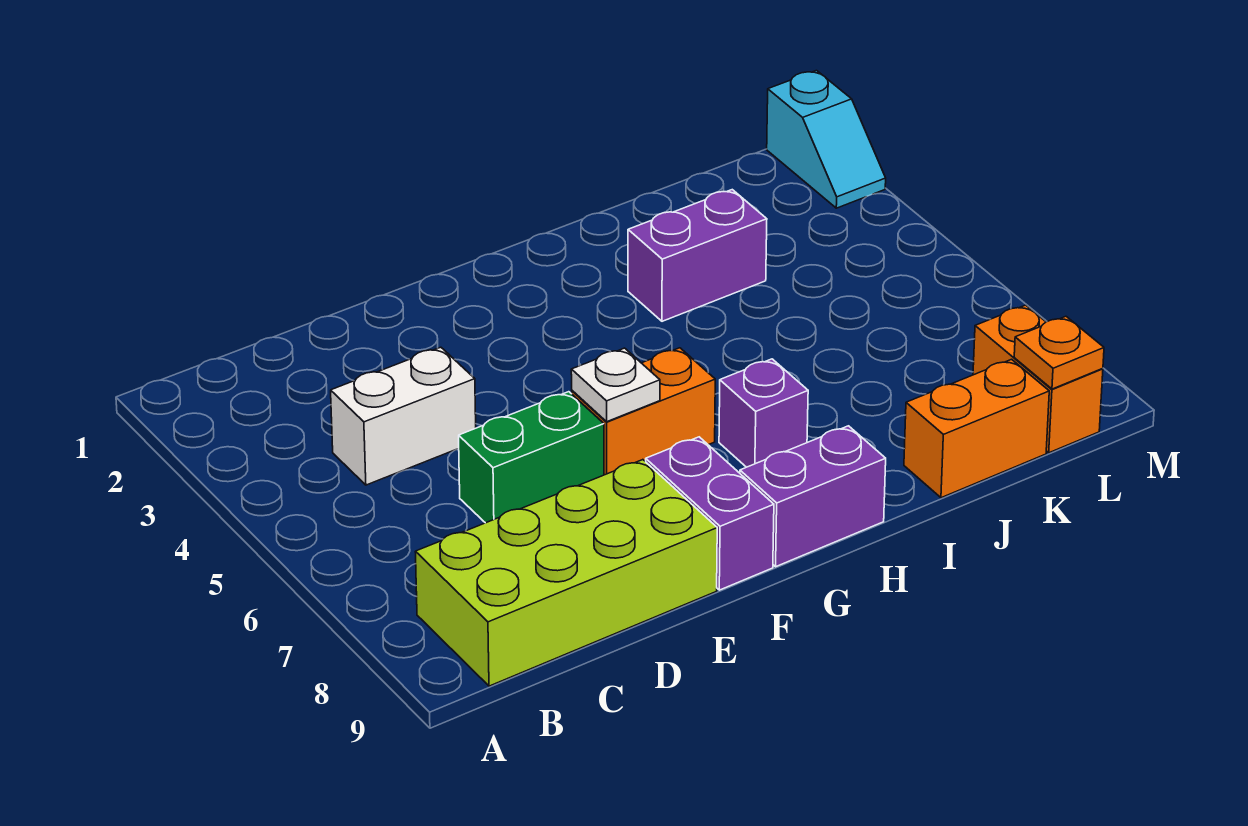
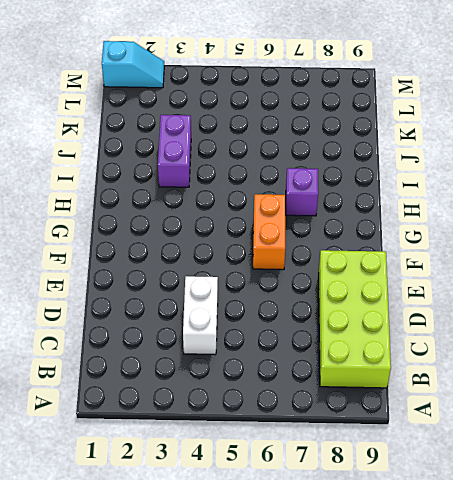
none -> green 1x2 brick [459,392,604,523]
none -> purple 1x2 brick [646,437,774,590]
none -> purple 1x2 brick [740,426,886,567]

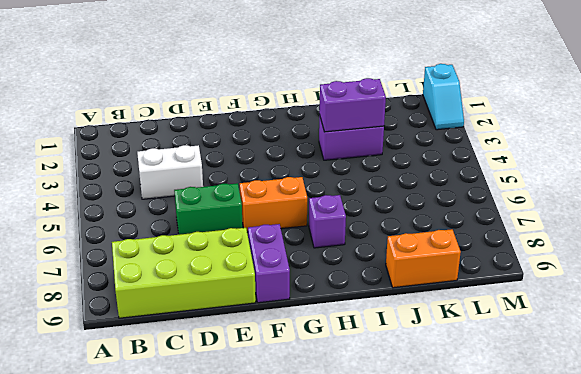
purple 1x2 brick [319,78,386,132] -> purple 1x2 brick moved to [740,426,886,567]
none -> orange 1x2 brick [973,305,1103,453]
none -> white 1x1 plate [571,348,660,422]
none -> orange 1x1 plate [1014,316,1104,389]

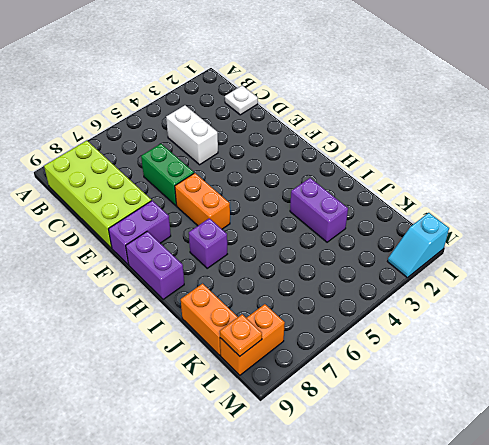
white 1x1 plate [225,86,258,115] -> white 1x1 plate moved to [571,348,660,422]

